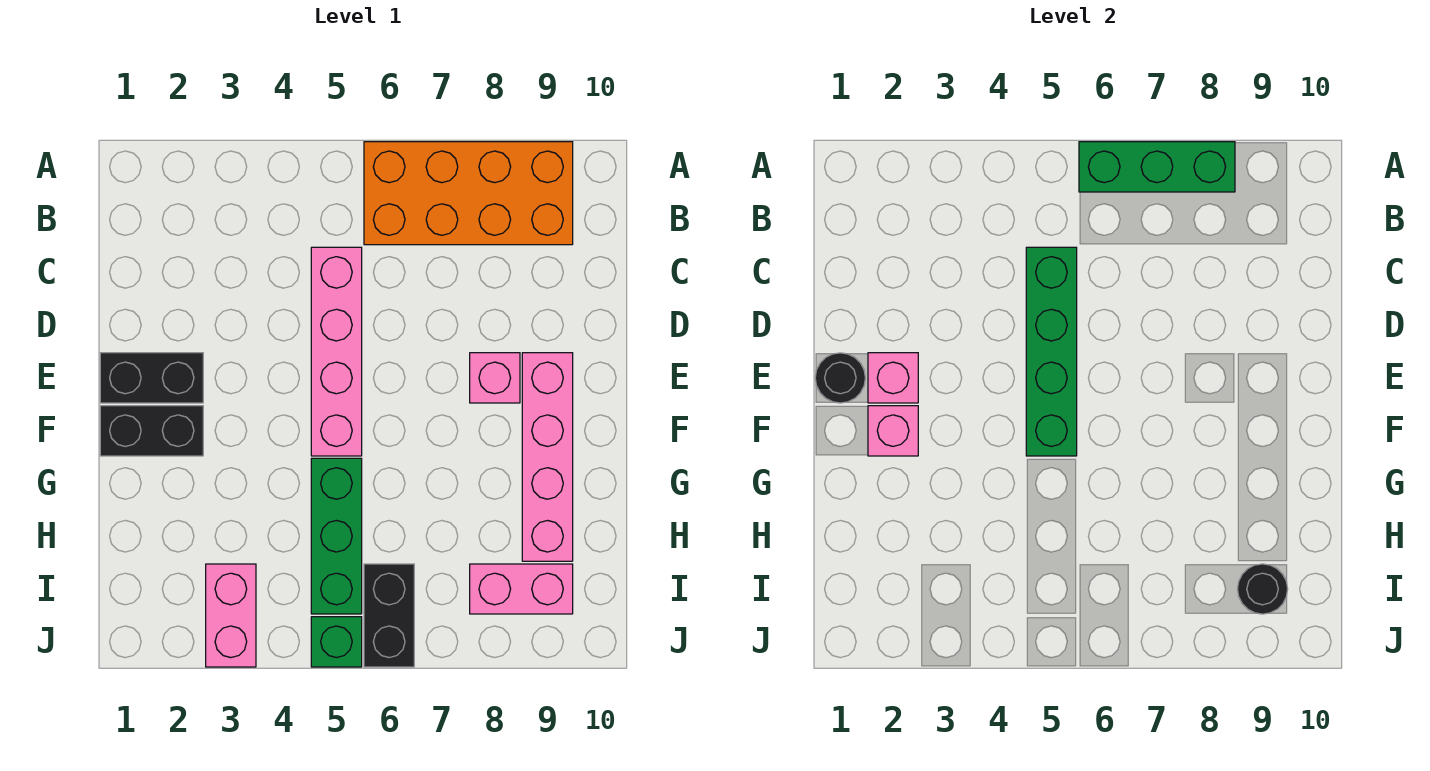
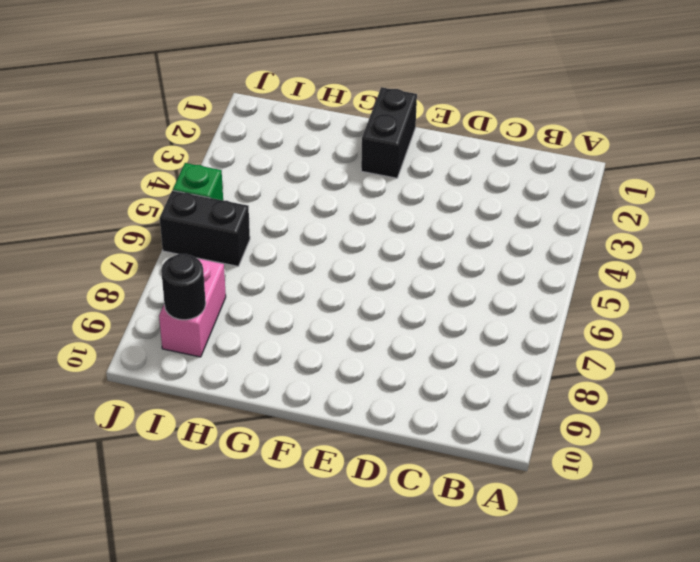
none -> orange 2x4 brick [364,142,573,245]
none -> pink 1x4 brick [311,247,362,456]
none -> black 1x2 brick [100,353,203,403]

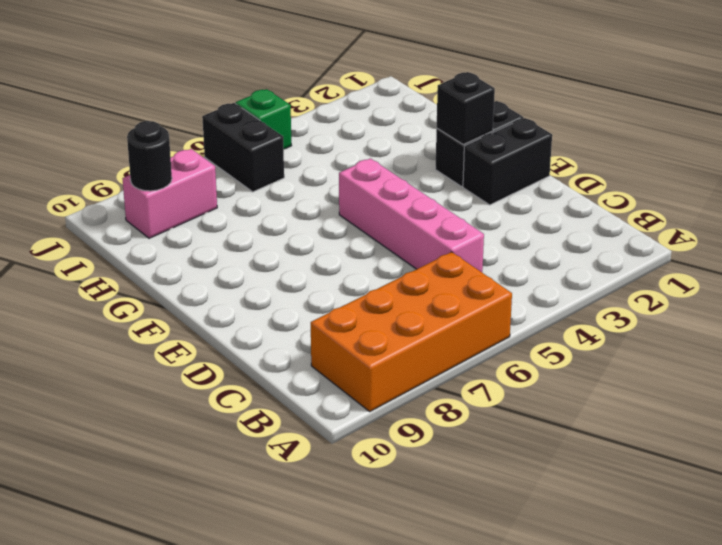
black 1x1 brick [437,72,495,144] -> pink 1x1 brick [868,406,918,456]
none -> pink 1x1 brick [470,353,520,403]
none -> pink 1x4 brick [522,353,573,561]
none -> green 1x3 brick [311,458,362,614]

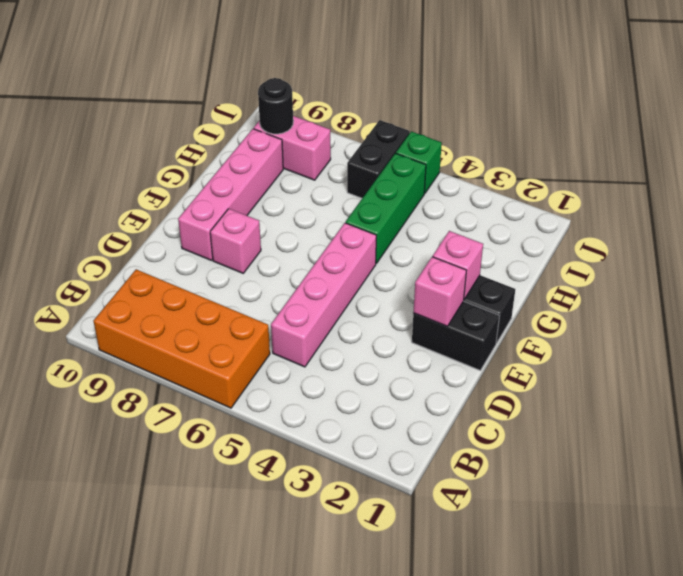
none -> pink 1x2 brick [206,564,256,667]
none -> green 1x3 brick [1079,142,1235,192]
none -> green 1x4 brick [1026,247,1077,456]

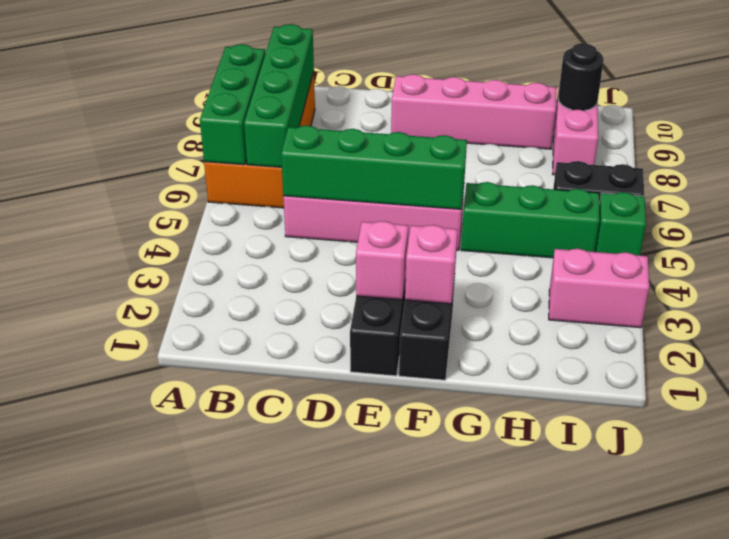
green 1x4 brick [244,24,314,167] -> none
none -> pink 1x1 brick [470,353,520,403]
none -> black 1x1 round brick [815,353,865,403]

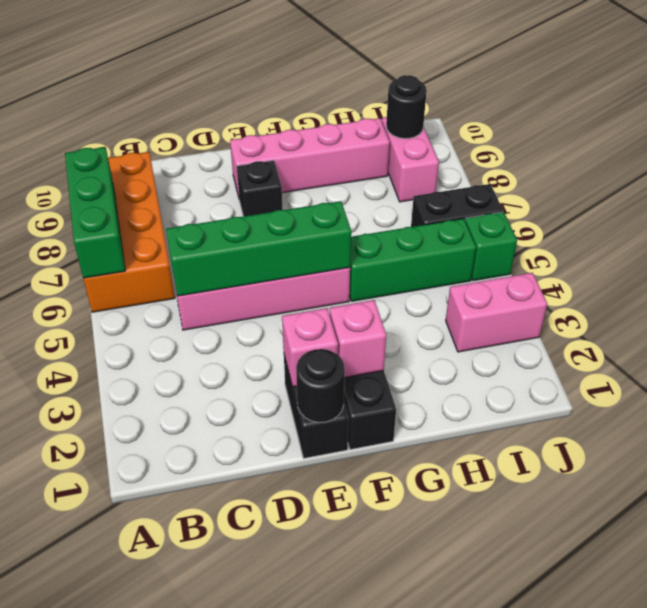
black 1x1 brick [237,160,283,216] -> pink 1x1 brick [470,353,520,403]

